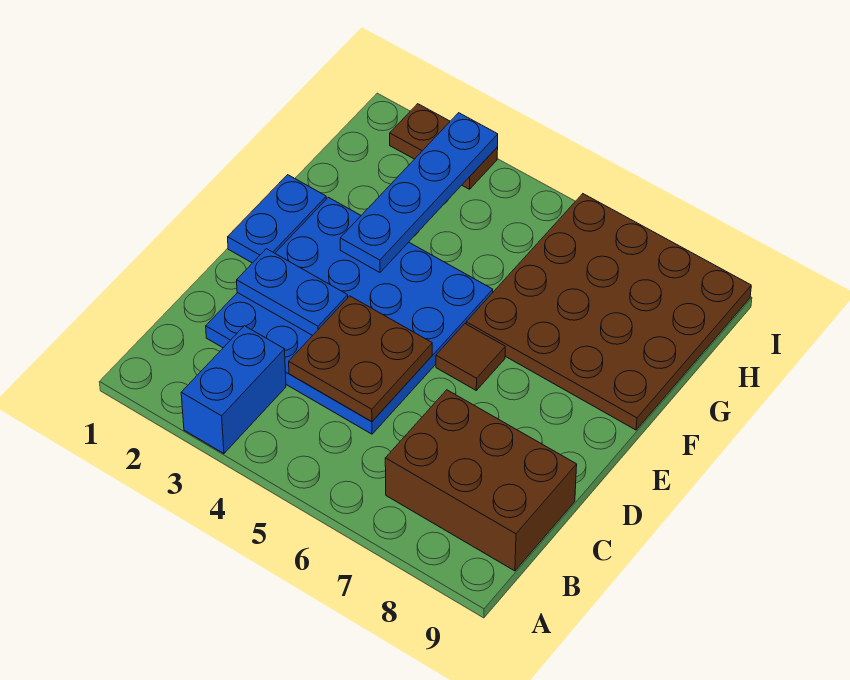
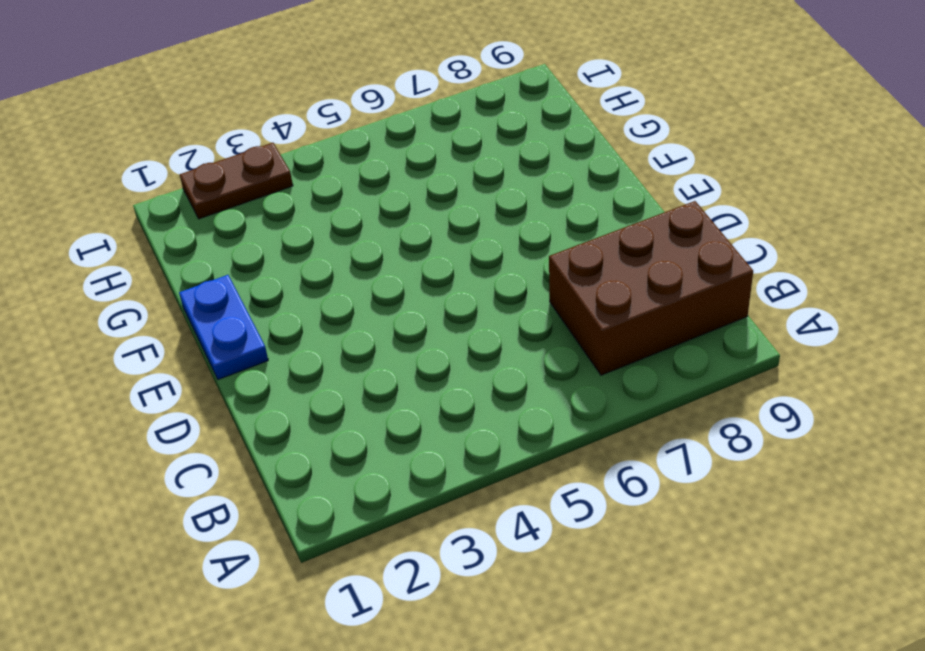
none -> blue 1x2 brick [181,326,286,454]
none -> blue 4x4 plate [206,197,493,434]

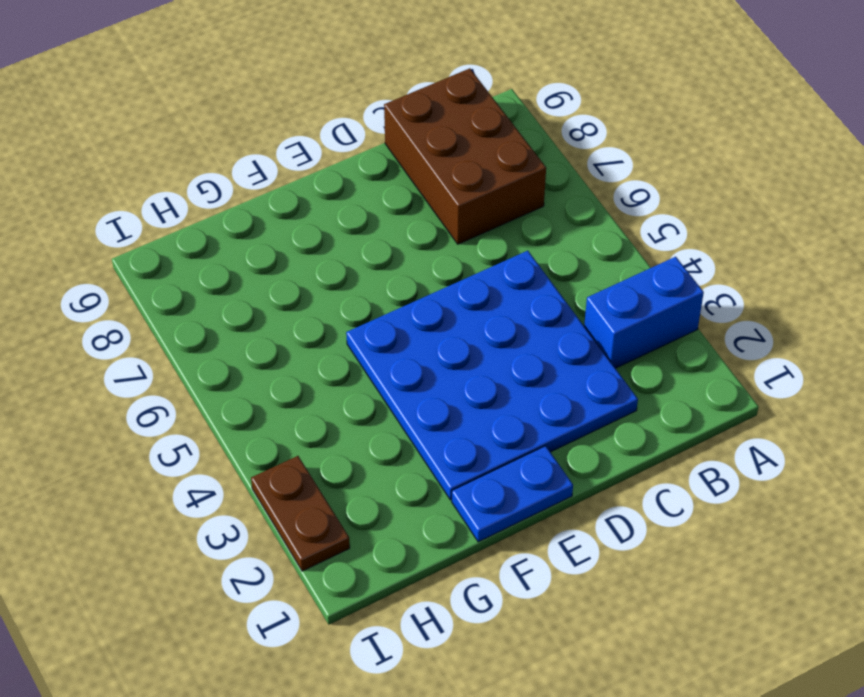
none -> brown 1x1 tile [436,324,505,390]
none -> brown 4x4 plate [466,194,751,430]

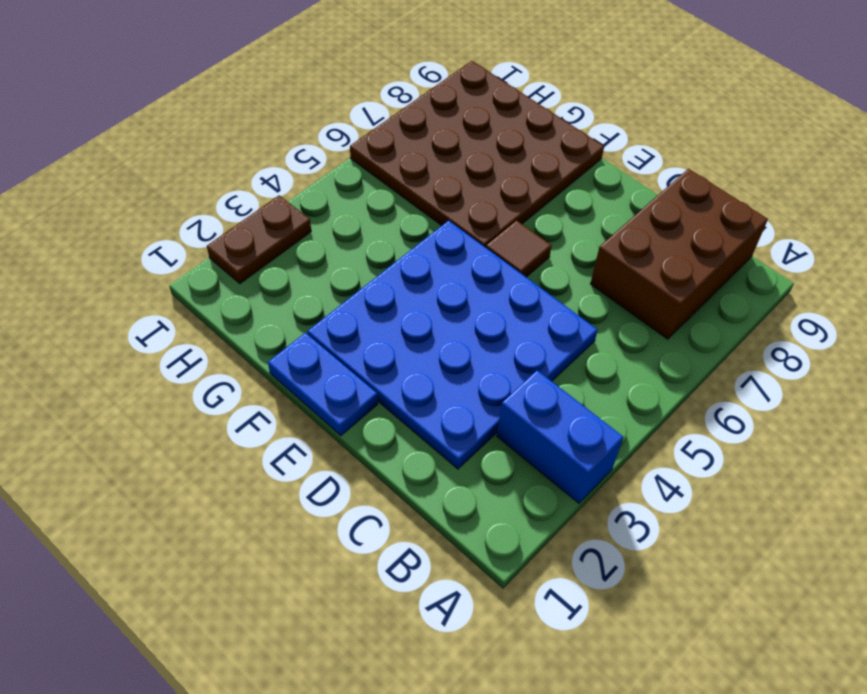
none -> brown 2x2 plate [289,296,432,422]
none -> blue 1x2 plate [237,249,348,336]

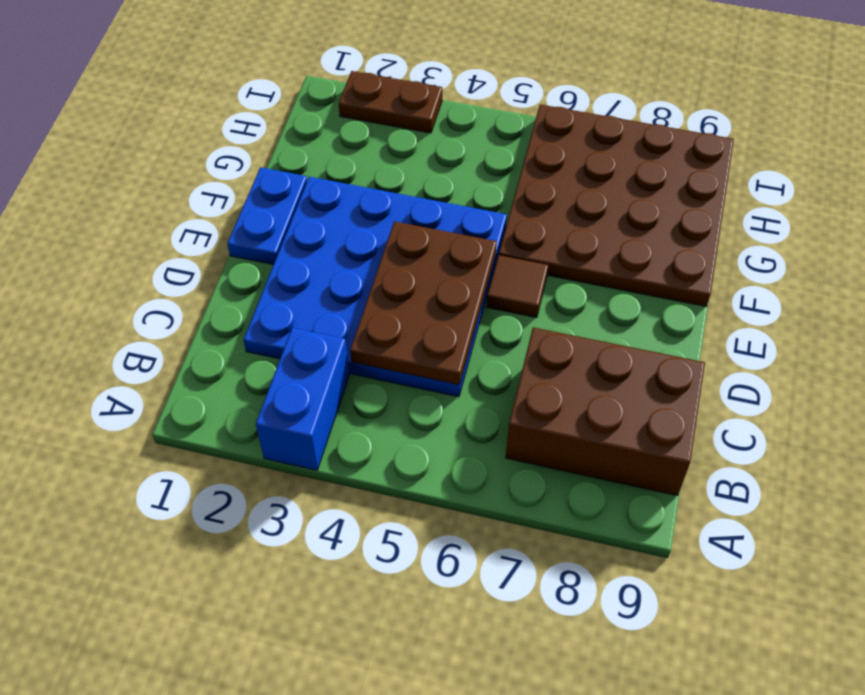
brown 2x3 plate [350,221,497,385] -> brown 2x2 plate [289,296,432,422]
none -> blue 1x2 plate [237,249,348,336]
none -> blue 1x4 plate [340,113,498,273]

